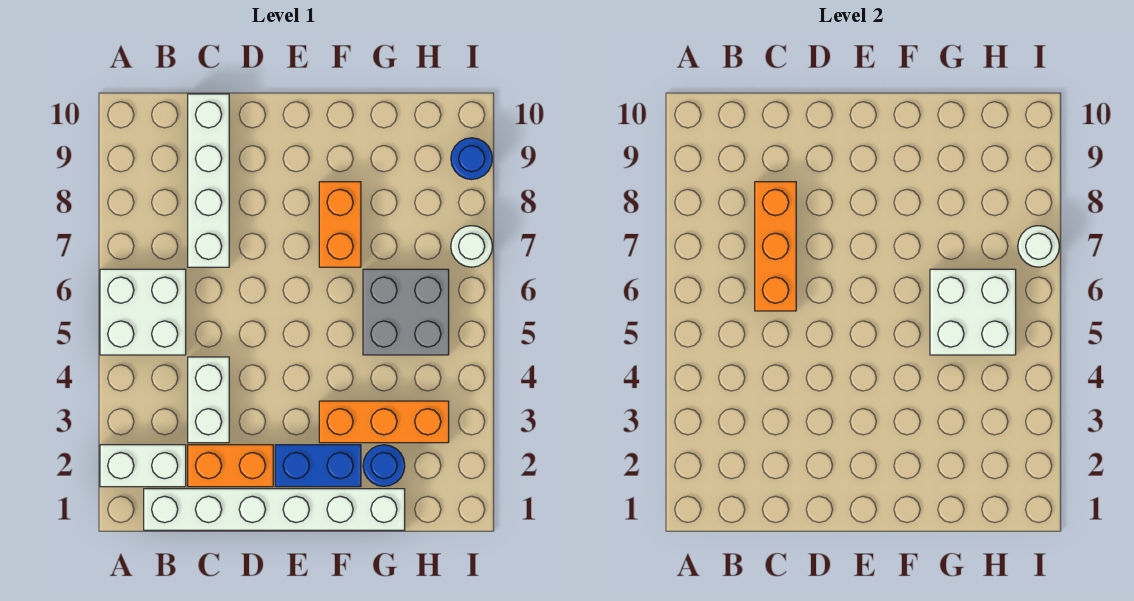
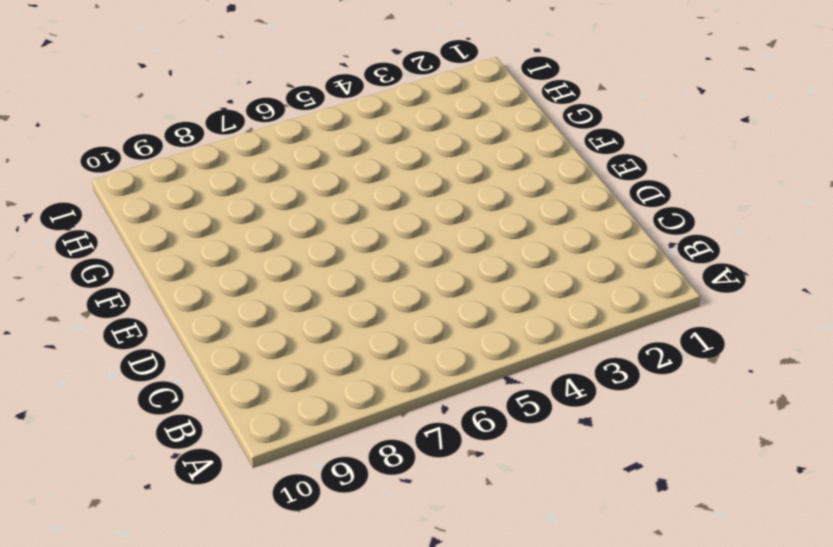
none -> white 1x2 brick [100,445,186,487]
none -> white 2x2 brick [100,269,186,355]
none -> white 1x6 brick [144,489,405,530]

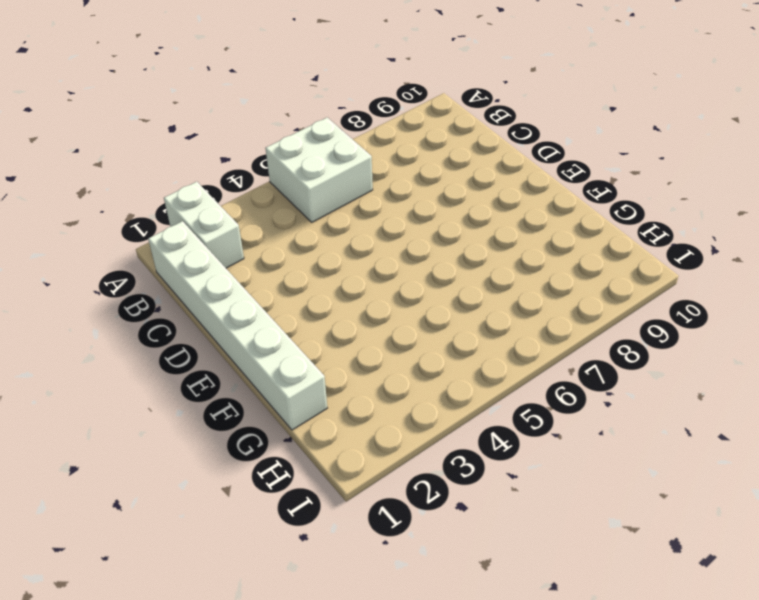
none -> orange 1x2 brick [188,445,273,487]
none -> white 1x2 brick [188,357,229,443]
none -> white 1x4 brick [188,94,229,267]

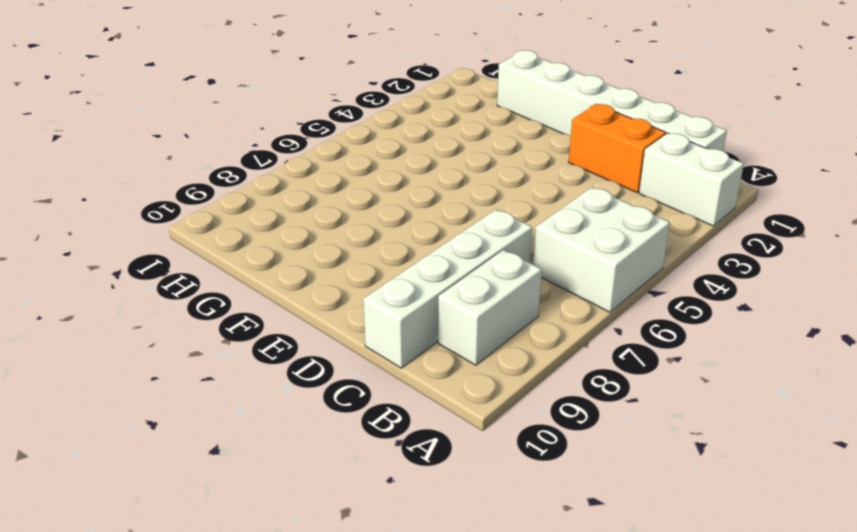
white 1x2 brick [438,250,542,365] -> white 1x2 brick moved to [188,357,229,443]
none -> blue 1x2 brick [275,445,361,487]
none -> orange 1x3 brick [319,401,449,443]
none -> orange 1x2 brick [319,182,361,267]

